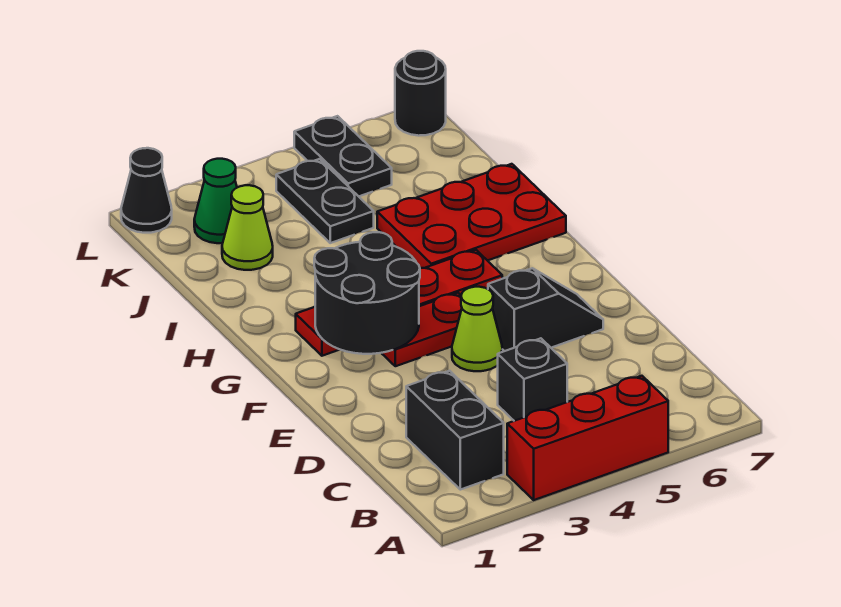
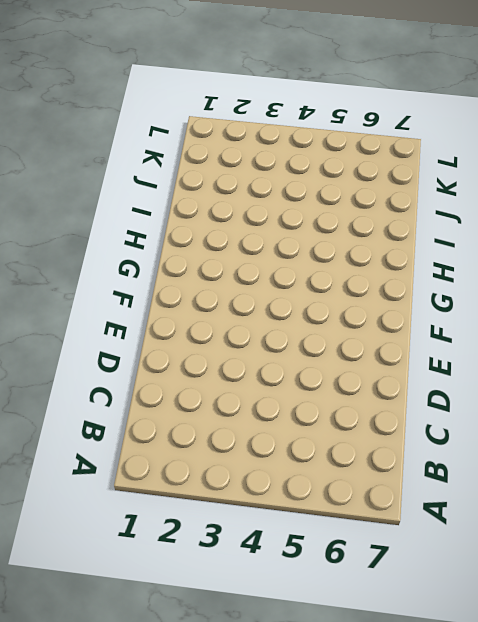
none -> red 1x3 brick [507,376,668,500]
none -> black 1x2 brick [406,371,504,490]
none -> black 1x1 brick [498,338,567,421]

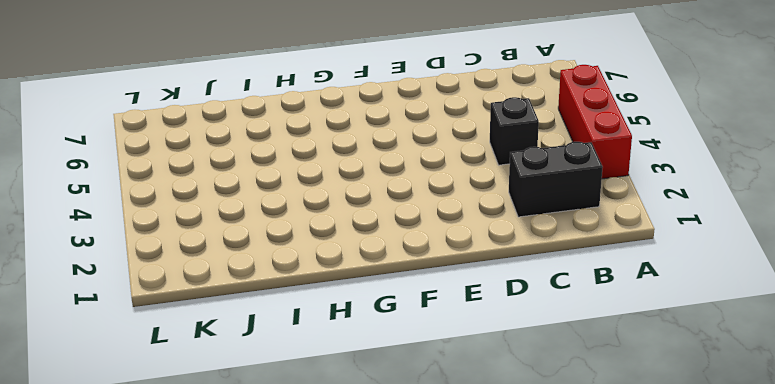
none -> lime 1x1 cone [452,287,502,371]
none -> black 1x2 slope [488,268,603,351]
none -> red 1x2 plate [382,293,462,366]

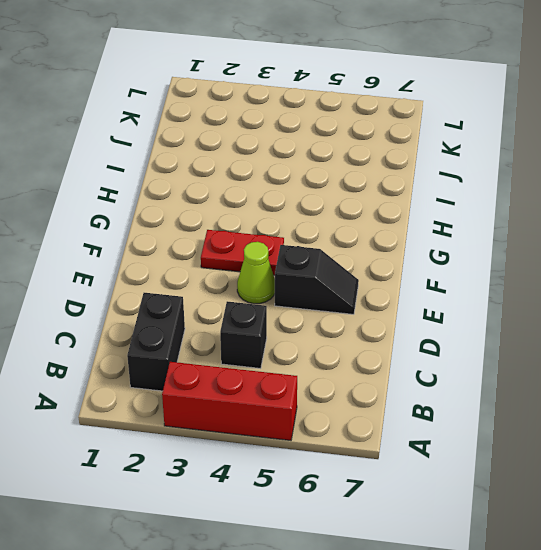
none -> red 1x4 plate [296,250,502,356]
none -> red 2x3 plate [377,164,566,268]
none -> lime 1x1 cone [222,185,273,270]

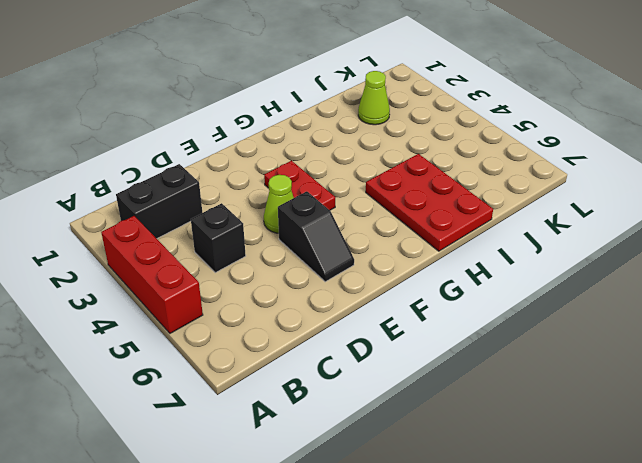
none -> red 1x4 plate [296,250,502,356]
none -> black 1x2 plate [276,159,374,243]
none -> green 1x1 cone [194,159,237,243]

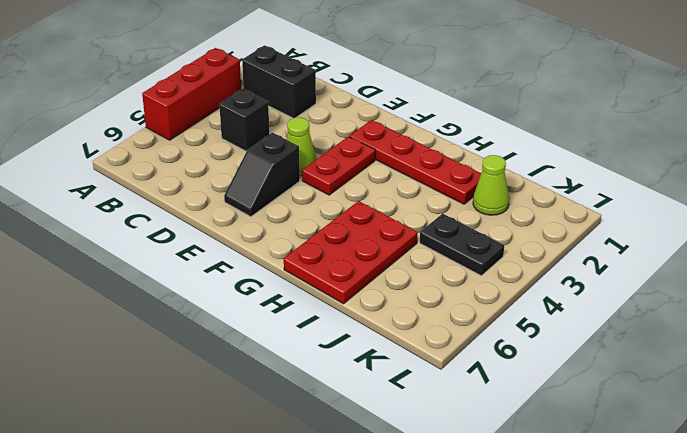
red 1x4 plate [350,120,481,204] -> red 1x4 plate turned to [296,250,502,356]
none -> green 1x1 cone [194,159,237,243]
none -> black 1x2 plate [294,116,392,196]
none -> black 1x1 cone [121,148,172,233]

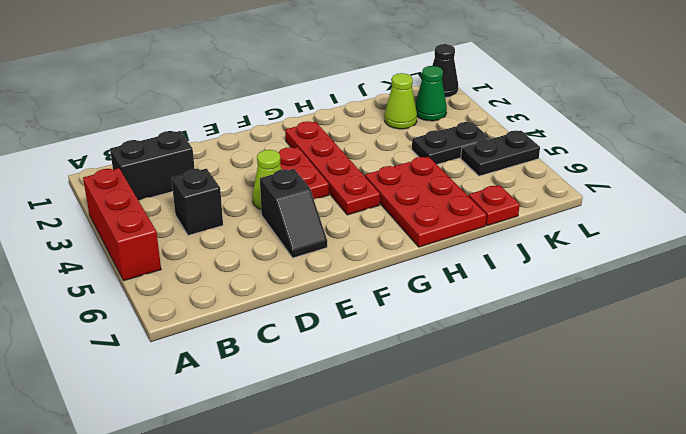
red 1x1 plate [468,185,520,226] -> none
none -> black 1x1 round brick [395,51,446,136]
none -> black 2x2 round brick [314,232,420,354]

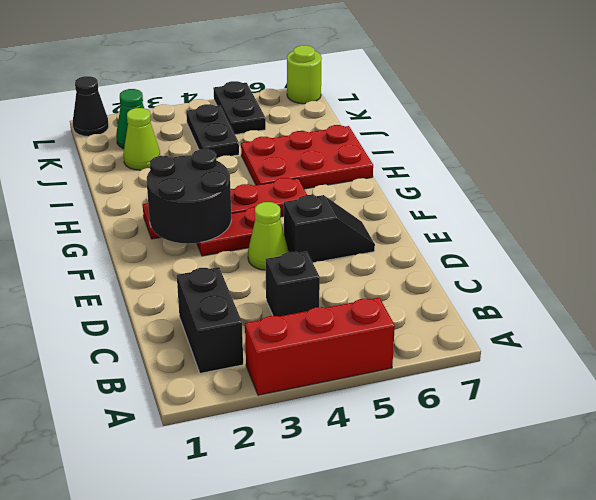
lime 1x1 round brick [287,45,322,104] -> black 1x1 round brick [395,51,446,136]

